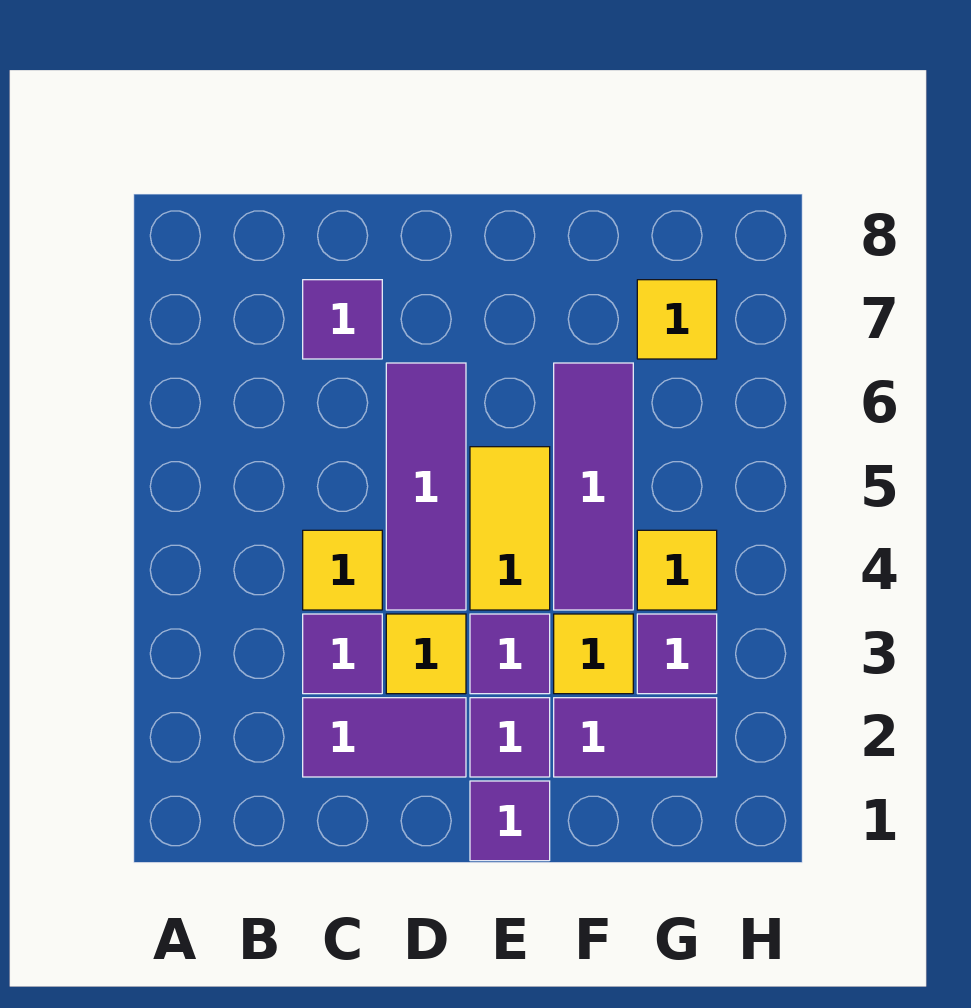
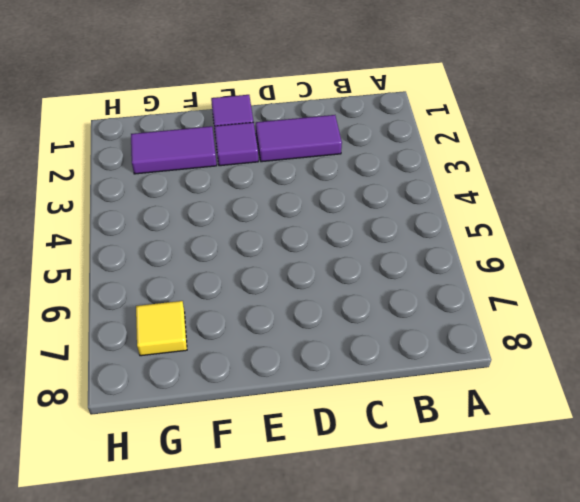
none -> purple 1x1 tile [303,614,382,694]
none -> yellow 1x1 tile [303,530,382,610]
none -> purple 1x1 tile [303,280,382,359]

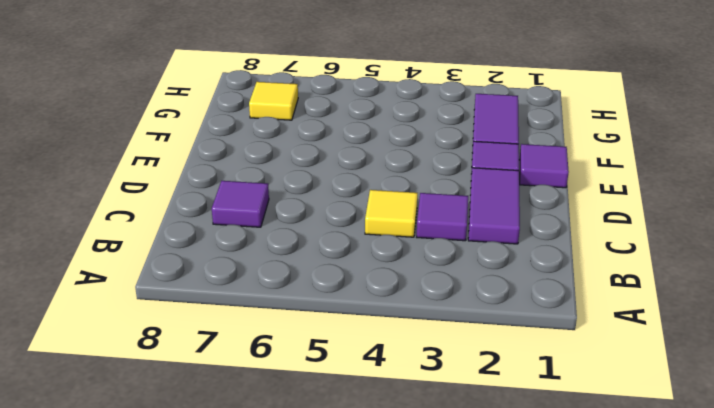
none -> yellow 1x1 tile [386,614,466,694]
none -> purple 1x3 tile [386,363,466,610]
none -> purple 1x1 tile [470,614,550,694]

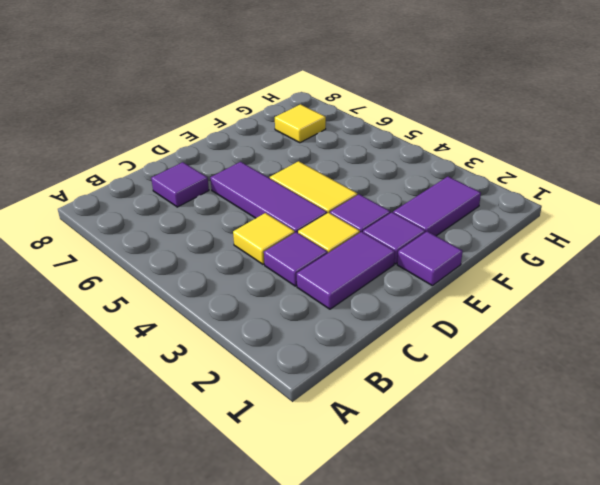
none -> yellow 1x1 tile [554,614,633,694]
none -> purple 1x3 tile [554,363,633,610]
none -> purple 1x1 tile [637,614,717,694]

